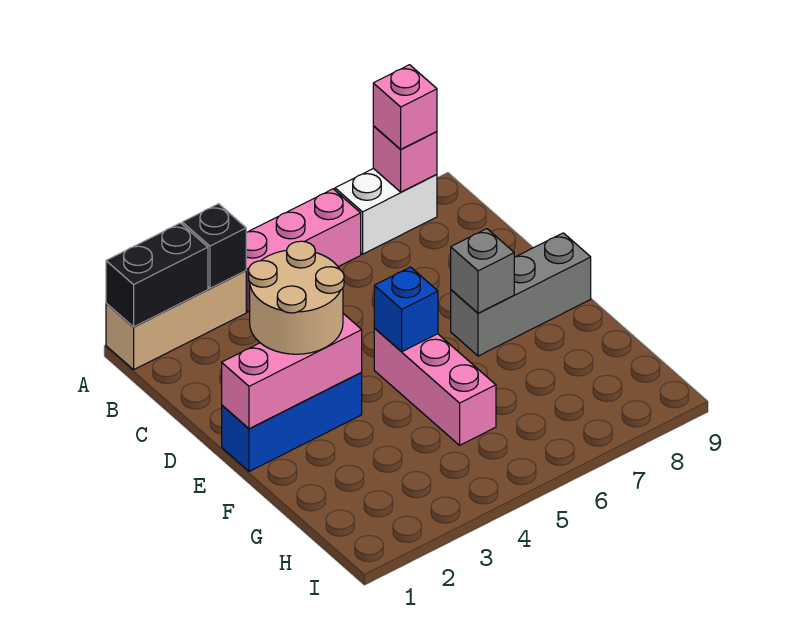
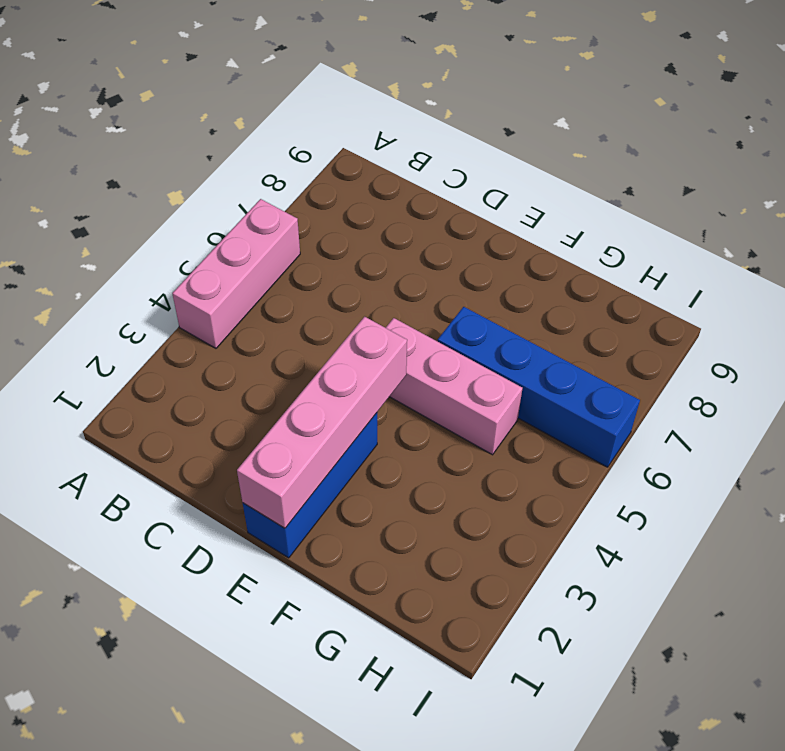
pink 1x4 brick [237,317,407,528] -> pink 1x3 brick [222,314,362,429]
blue 1x4 brick [438,307,640,467] -> none
none -> tan 1x3 brick [106,271,246,370]
none -> white 1x2 brick [335,168,437,254]
none -> grey 1x3 brick [451,233,591,356]

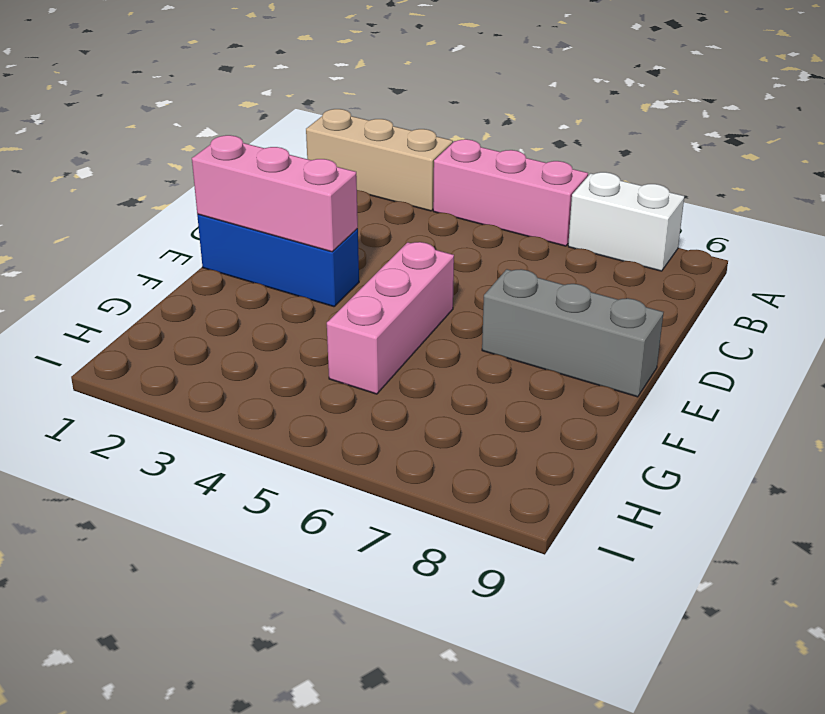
none -> black 1x2 brick [106,223,208,327]
none -> black 1x1 brick [182,204,246,288]
none -> pink 1x1 brick [373,126,437,192]

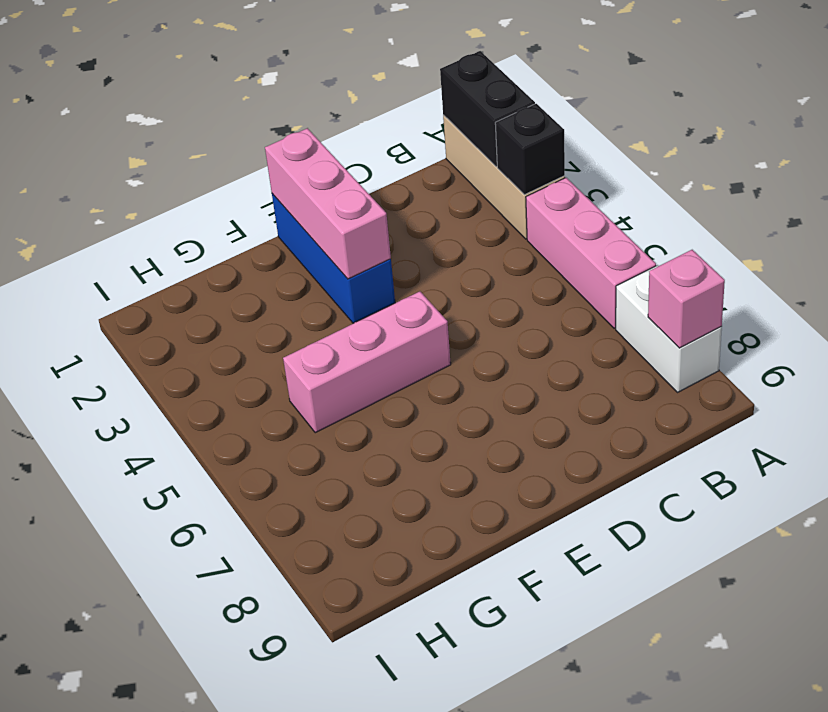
none -> grey 1x3 brick [451,233,591,356]
none -> blue 1x1 brick [374,267,438,352]
none -> grey 1x1 brick [451,229,514,313]

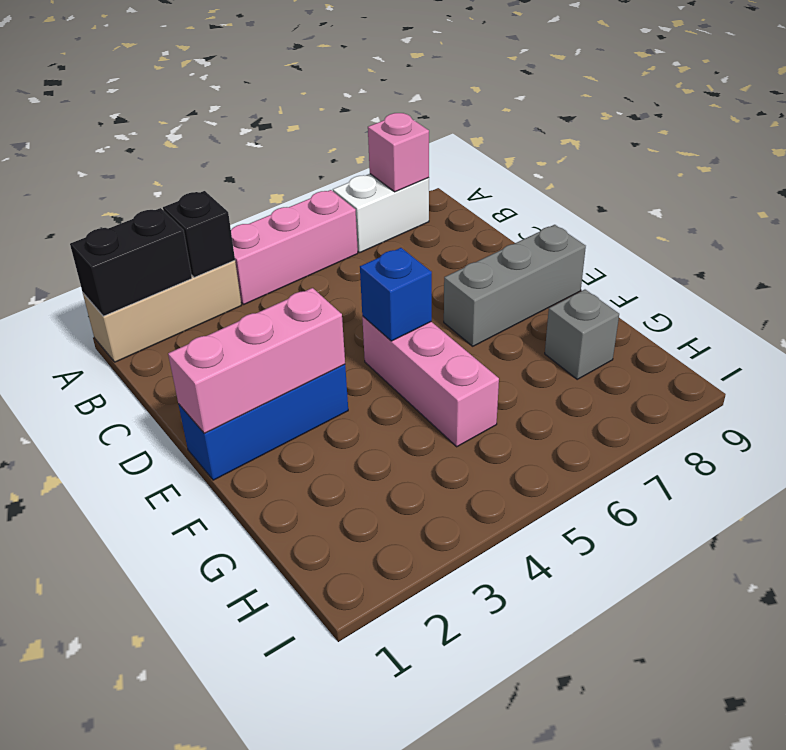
grey 1x1 brick [545,290,619,379] -> grey 1x1 brick moved to [451,229,514,313]
none -> pink 1x1 brick [373,65,437,149]
none -> tan 2x2 round brick [249,241,344,354]

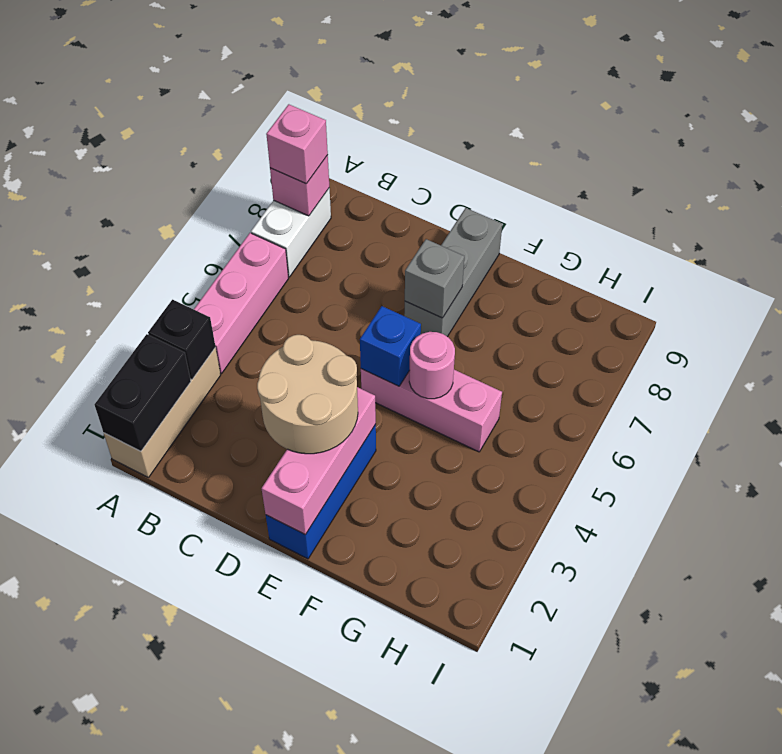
pink 1x1 round brick [409,332,455,399] -> none

